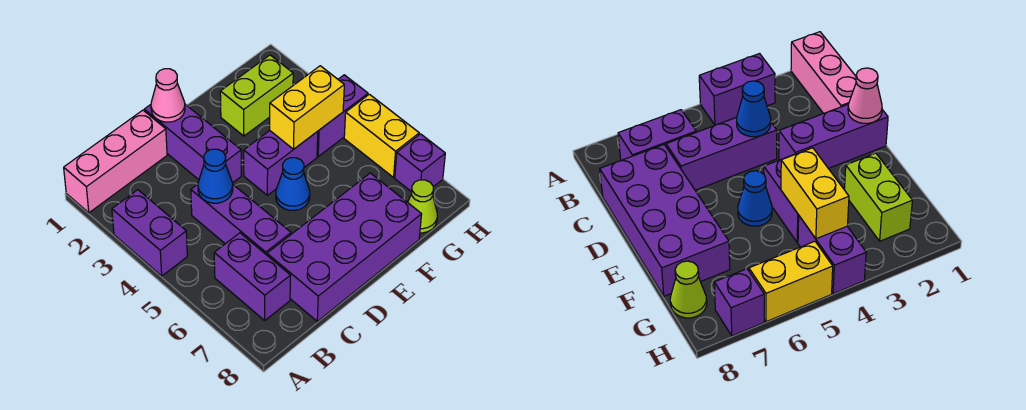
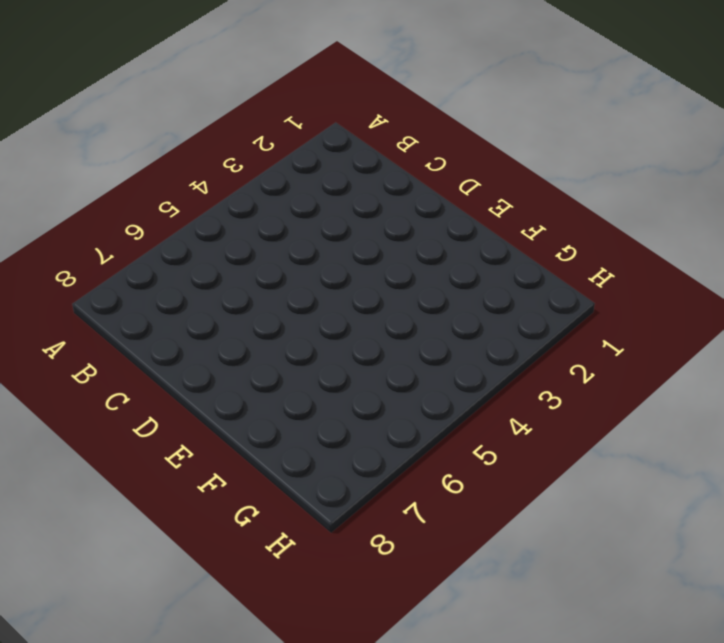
none -> pink 1x3 brick [64,110,167,213]
none -> purple 1x2 brick [112,190,187,276]
none -> purple 1x2 brick [214,233,291,320]

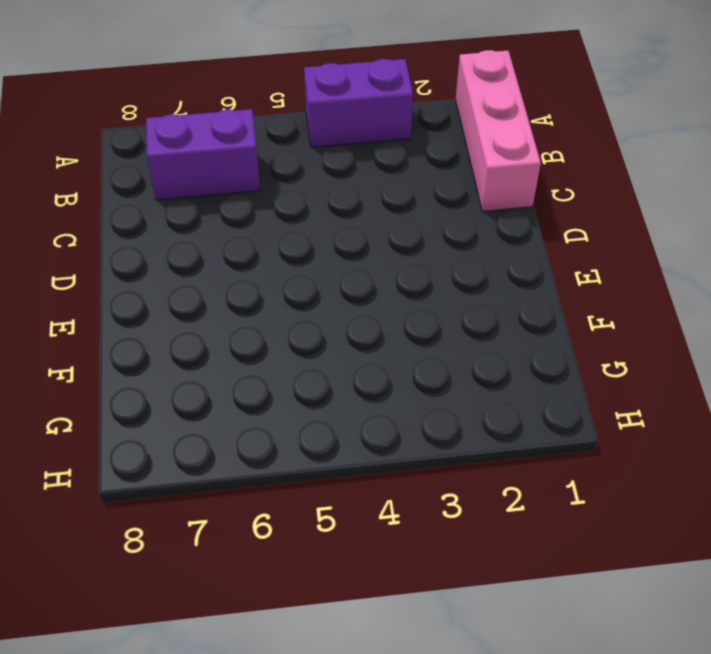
none -> purple 1x3 brick [191,184,291,255]
none -> purple 2x4 brick [267,173,422,321]
none -> purple 1x3 brick [144,104,241,183]

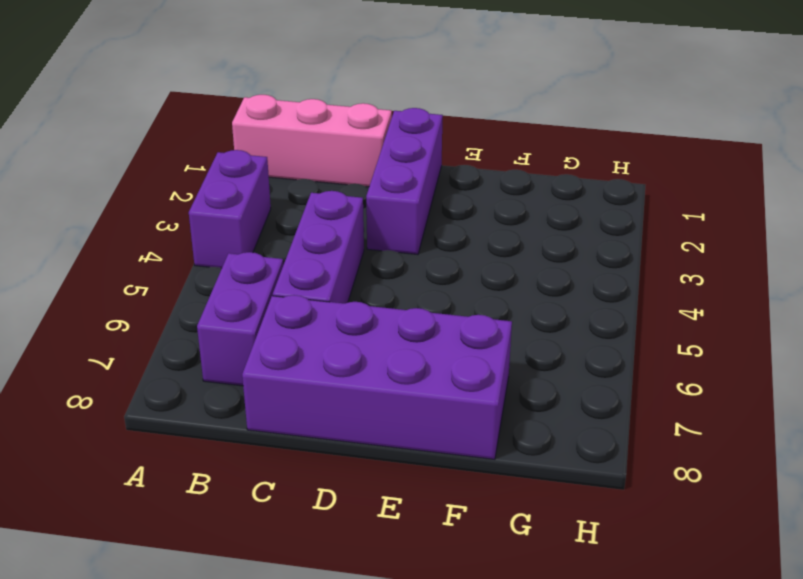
none -> purple 1x2 brick [244,131,318,195]
none -> blue 1x1 cone [276,158,310,210]
none -> lime 1x2 brick [220,55,293,136]

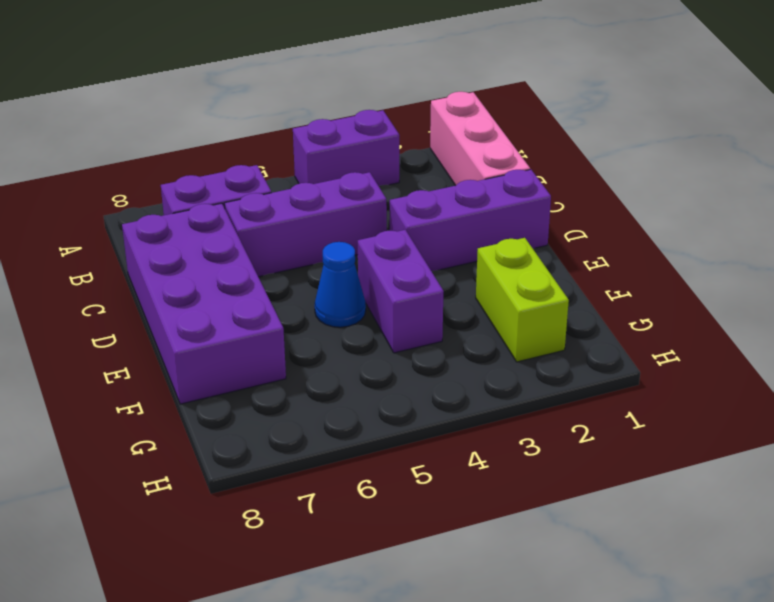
none -> purple 1x2 brick [317,75,368,157]
none -> lime 1x1 cone [408,180,437,233]
none -> yellow 1x2 brick [344,94,419,177]

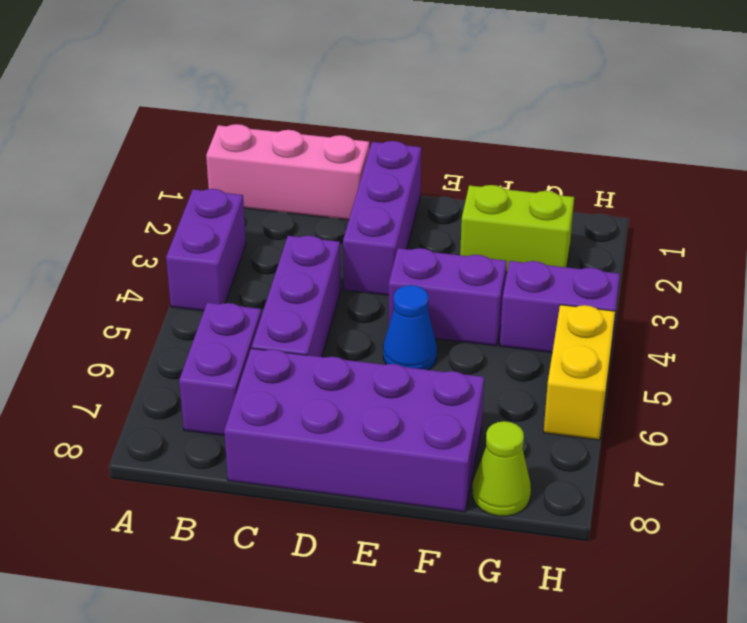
none -> purple 1x1 brick [395,134,445,192]
none -> blue 1x1 cone [198,149,233,203]
none -> pink 1x1 cone [151,69,185,122]

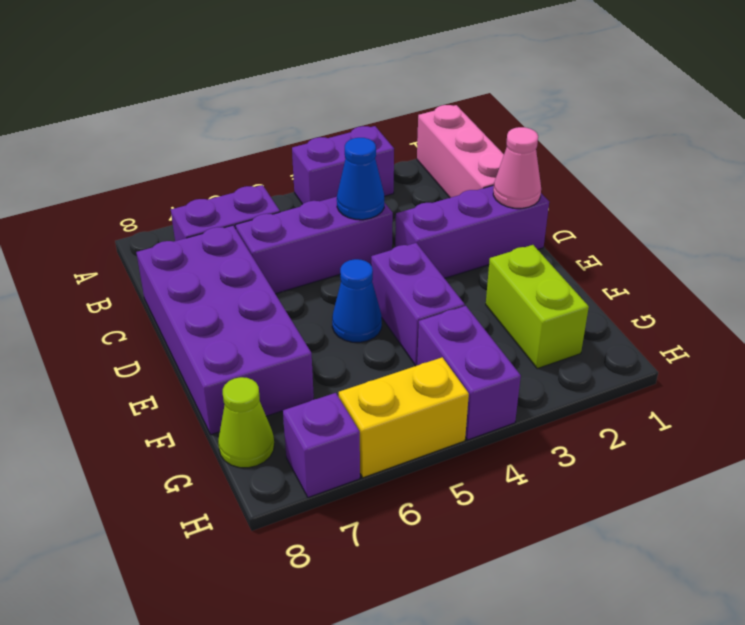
none -> yellow 1x2 brick [270,66,344,149]

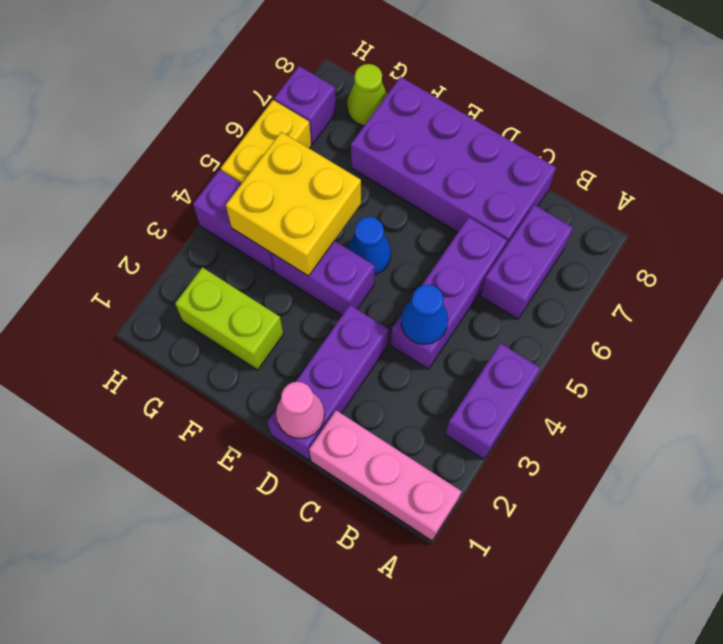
yellow 2x2 brick [226,132,361,276] -> yellow 1x2 brick [270,66,344,149]

